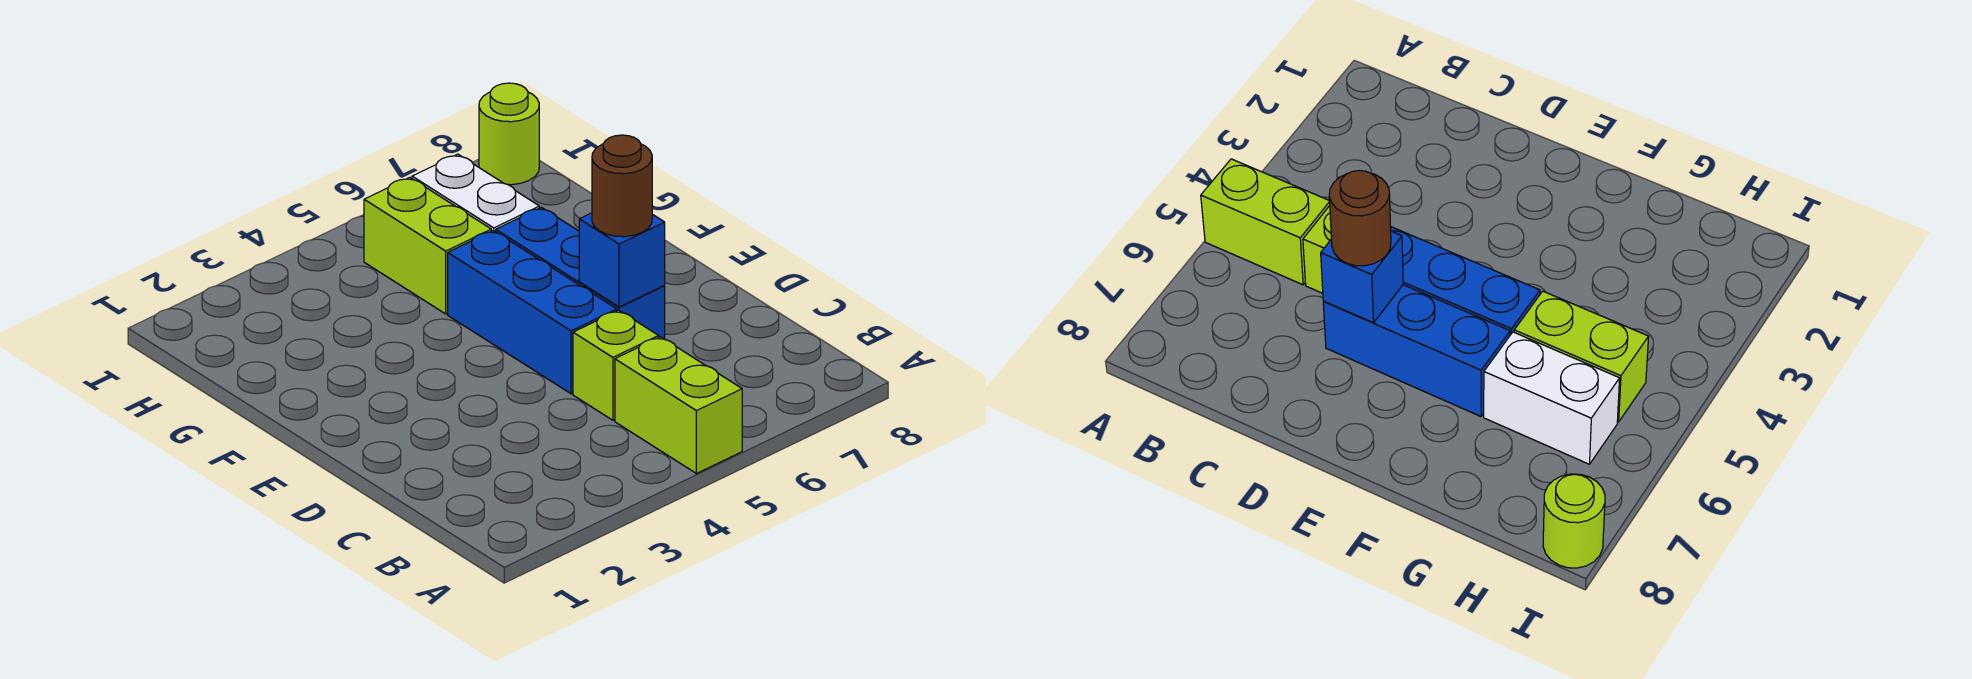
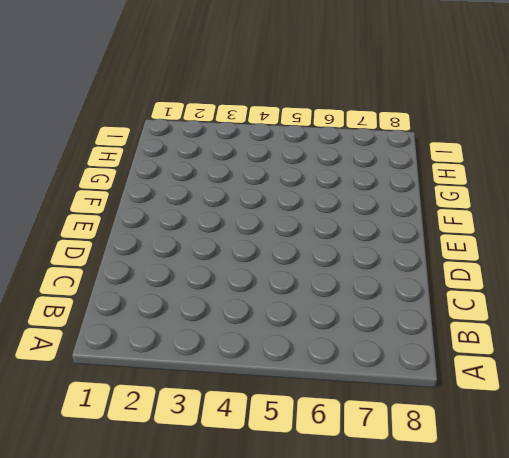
none -> lime 1x2 brick [615,337,742,474]
none -> lime 1x1 brick [573,310,659,420]

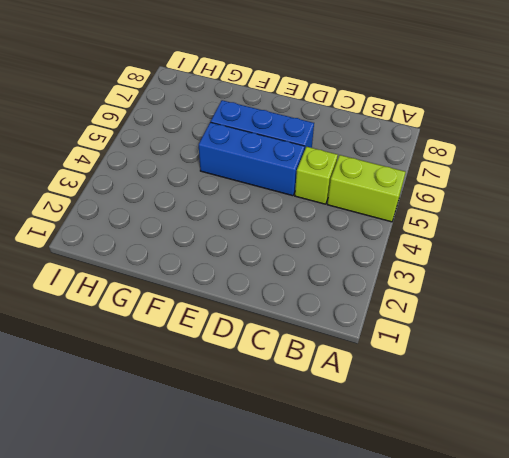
none -> lime 1x2 brick [364,177,491,314]
none -> white 1x2 brick [412,154,539,232]

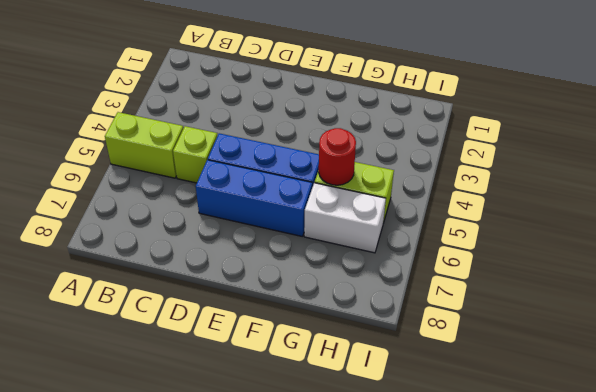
red 1x1 round brick [319,128,356,185] -> none
none -> lime 1x1 round brick [479,83,539,185]
none -> blue 1x1 brick [579,213,665,307]

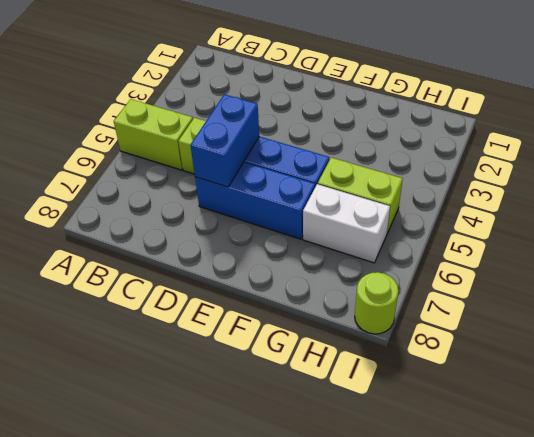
blue 1x2 brick [190,94,259,187] -> blue 1x1 brick [579,213,665,307]
none -> brown 1x1 round brick [592,135,652,237]

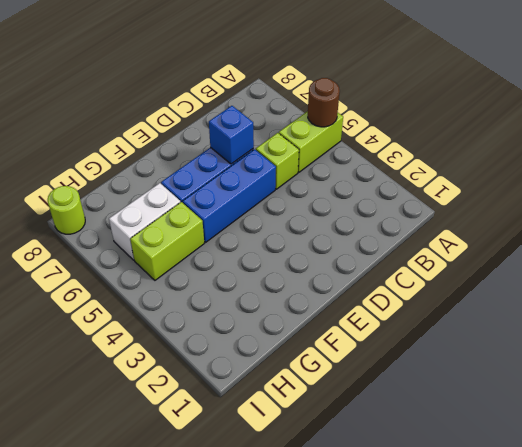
brown 1x1 round brick [308,78,340,127] -> brown 1x1 round brick moved to [592,135,652,237]

